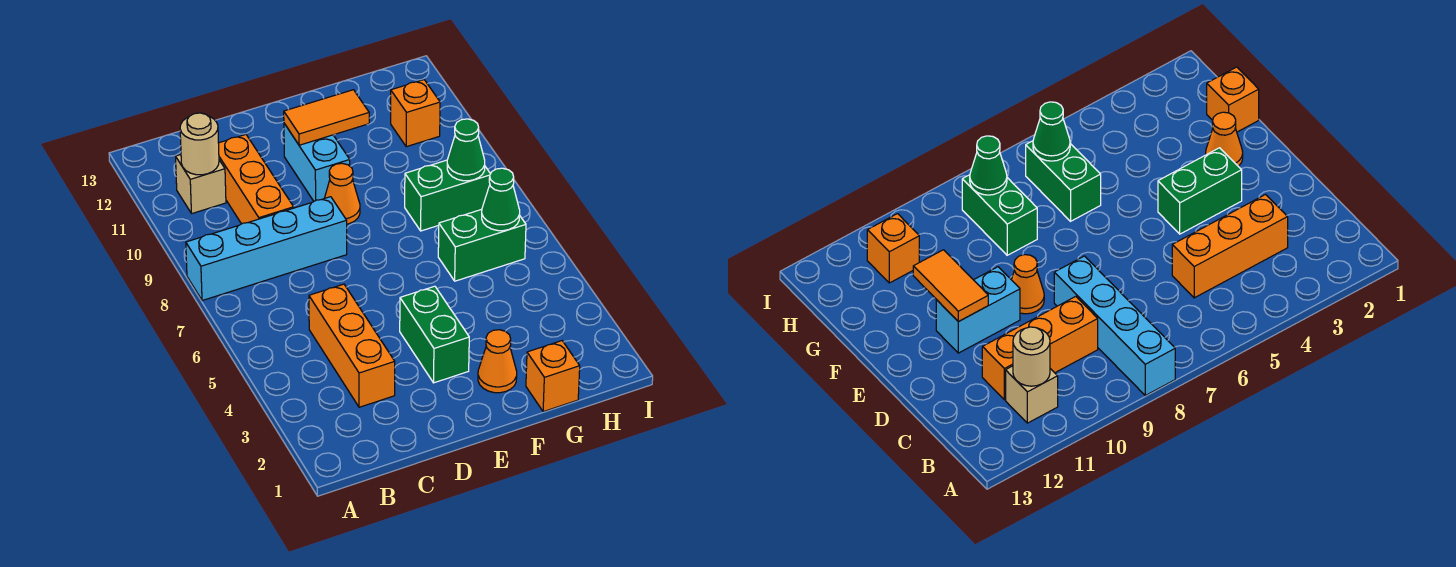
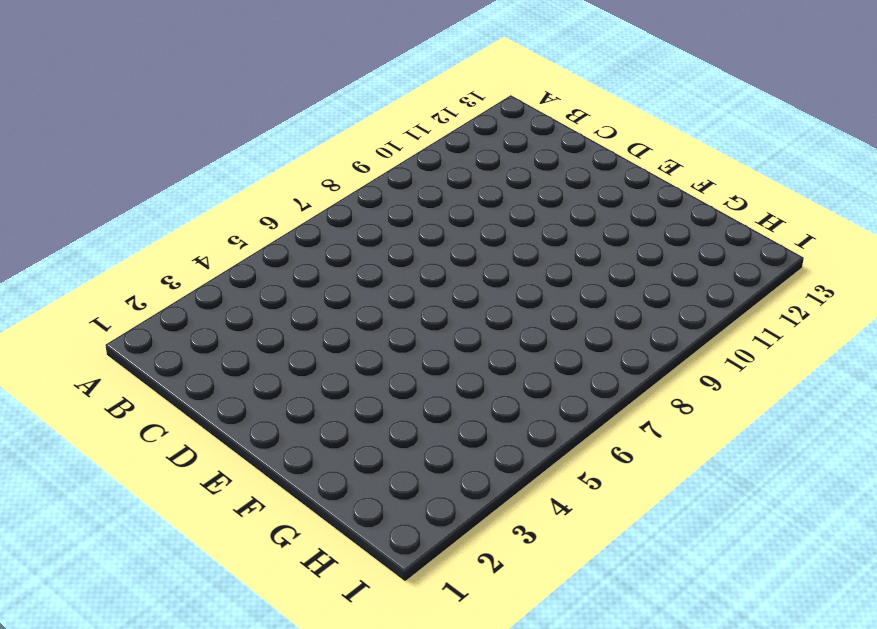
none -> cyan 1x4 brick [186,197,347,301]
none -> tan 1x1 brick [176,155,226,214]
none -> orange 1x3 brick [309,284,395,407]

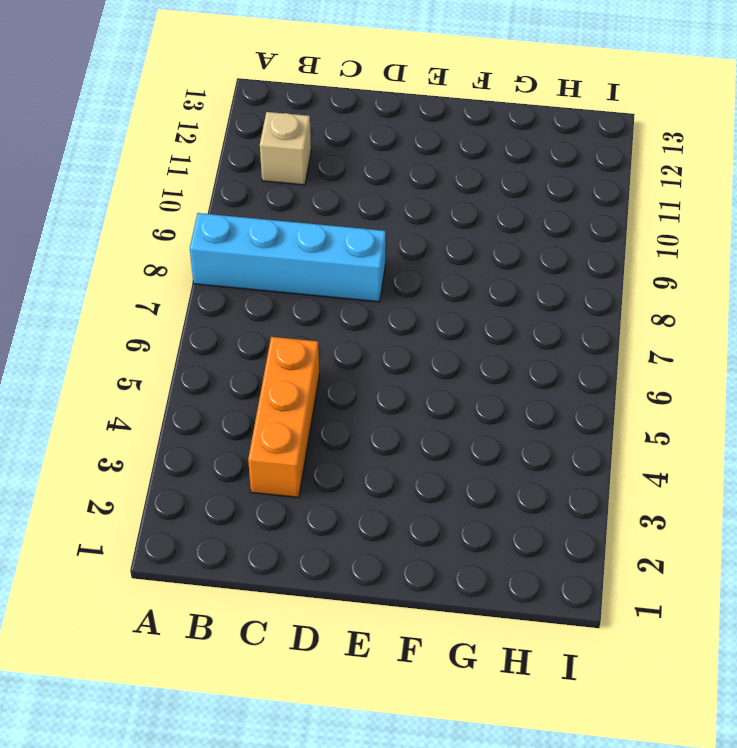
none -> orange 1x3 brick [219,135,294,224]
none -> green 1x2 brick [400,286,469,383]
none -> orange 1x1 cone [325,163,360,224]

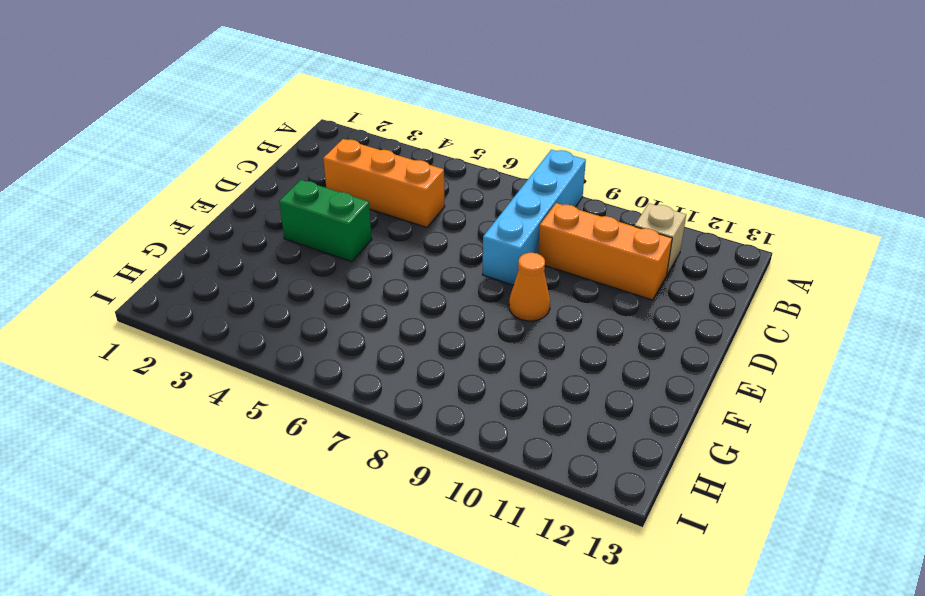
none -> cyan 1x2 brick [284,123,350,201]
none -> orange 1x1 cone [478,330,517,393]
none -> orange 1x1 brick [526,341,580,412]

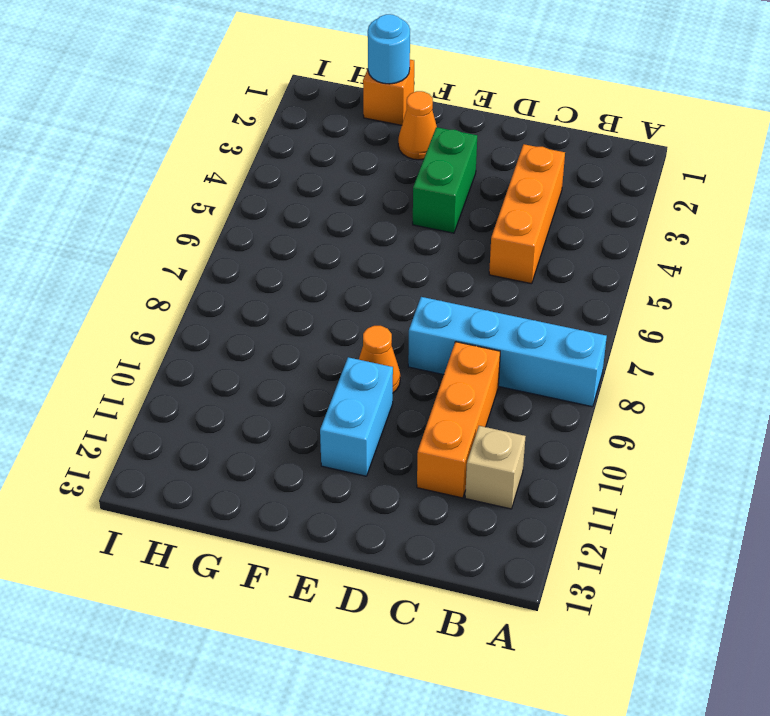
cyan 1x1 round brick [368,14,410,84] -> none
none -> green 1x2 brick [438,209,526,281]
none -> green 1x2 brick [405,160,491,231]
none -> orange 1x1 brick [391,80,440,147]

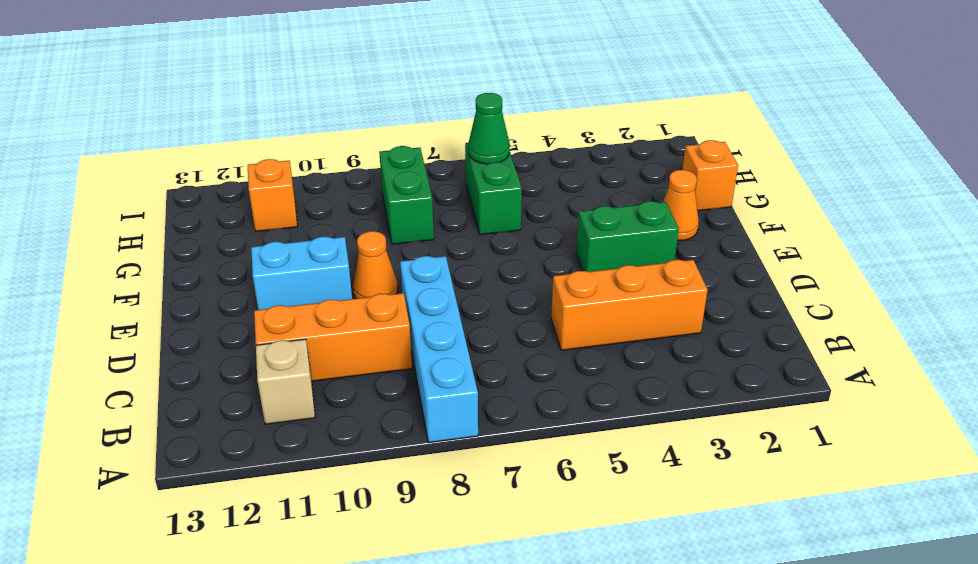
none -> tan 1x1 round brick [180,113,219,175]
none -> orange 1x2 tile [284,90,369,145]
none -> green 1x1 cone [447,119,485,181]

